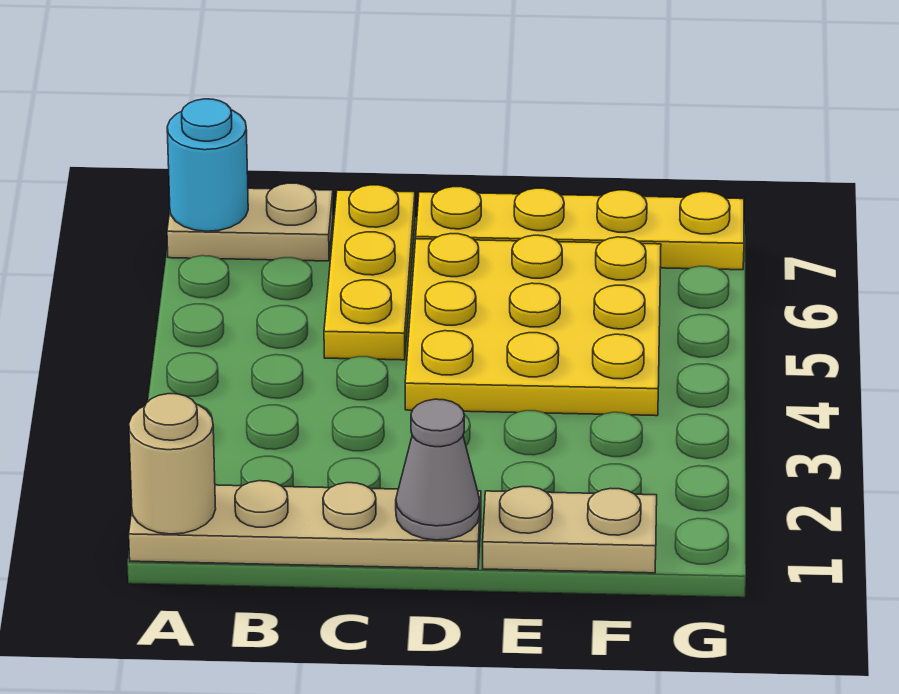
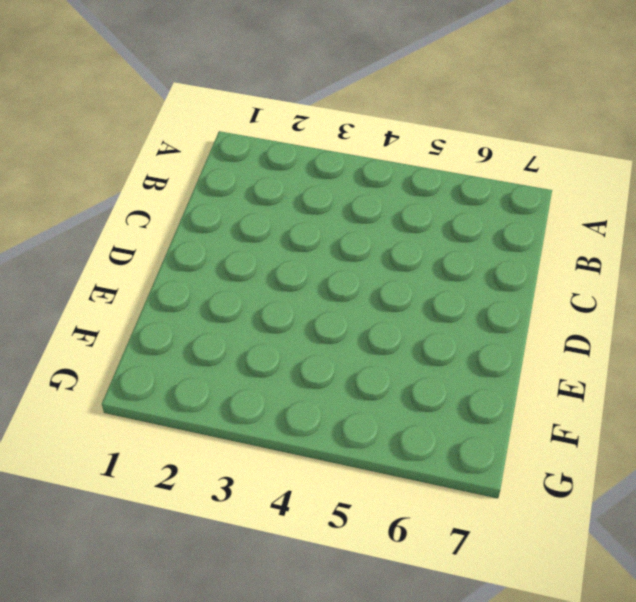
none -> tan 1x4 plate [129,481,481,569]
none -> tan 1x2 plate [167,183,333,261]

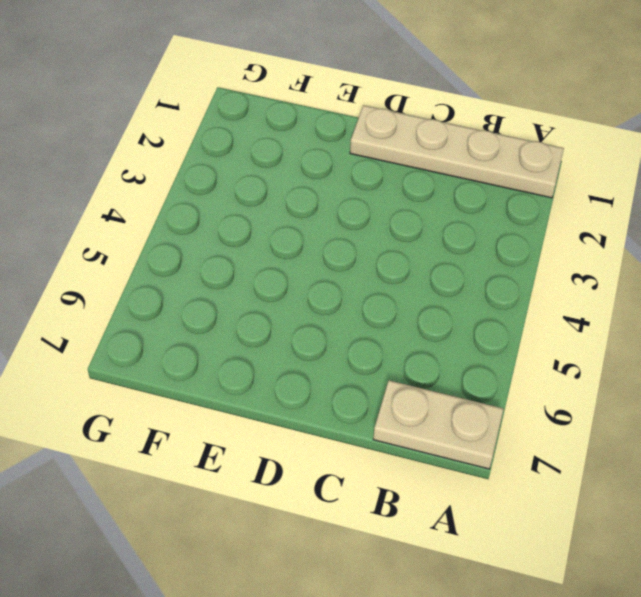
none -> yellow 1x3 plate [324,185,415,360]
none -> yellow 3x3 plate [405,234,661,416]

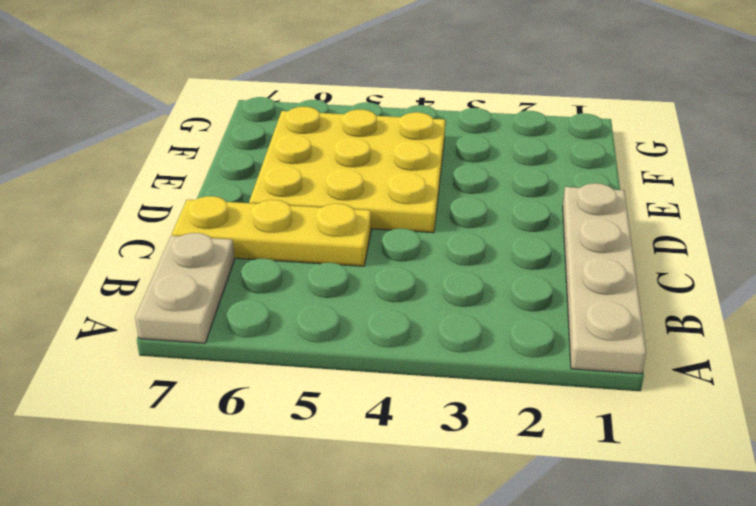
none -> yellow 1x4 plate [416,187,744,270]
none -> tan 1x2 plate [483,487,657,573]

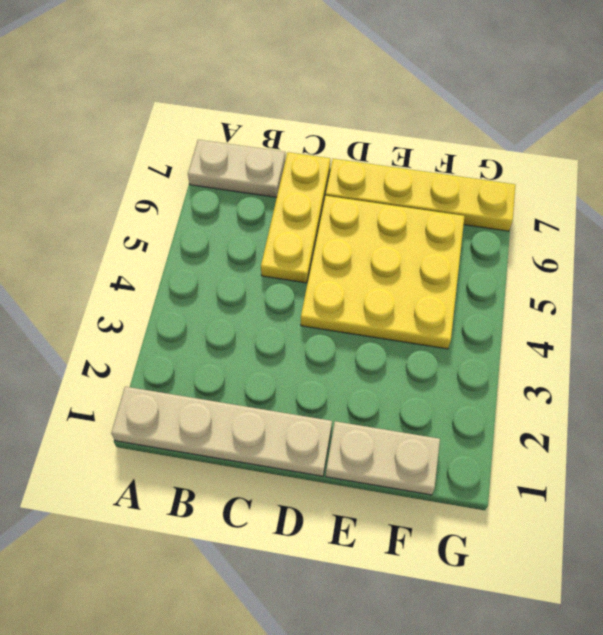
none -> tan 1x1 round brick [129,394,216,534]
none -> cyan 1x1 round brick [167,99,248,231]

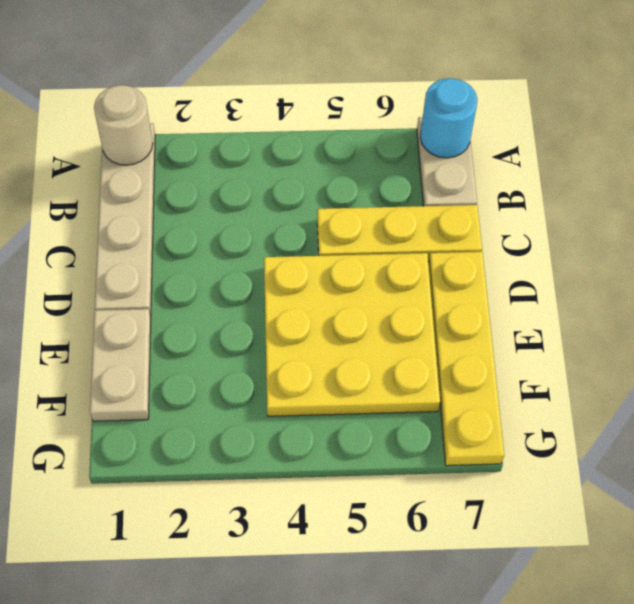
none -> grey 1x1 cone [396,399,480,540]

